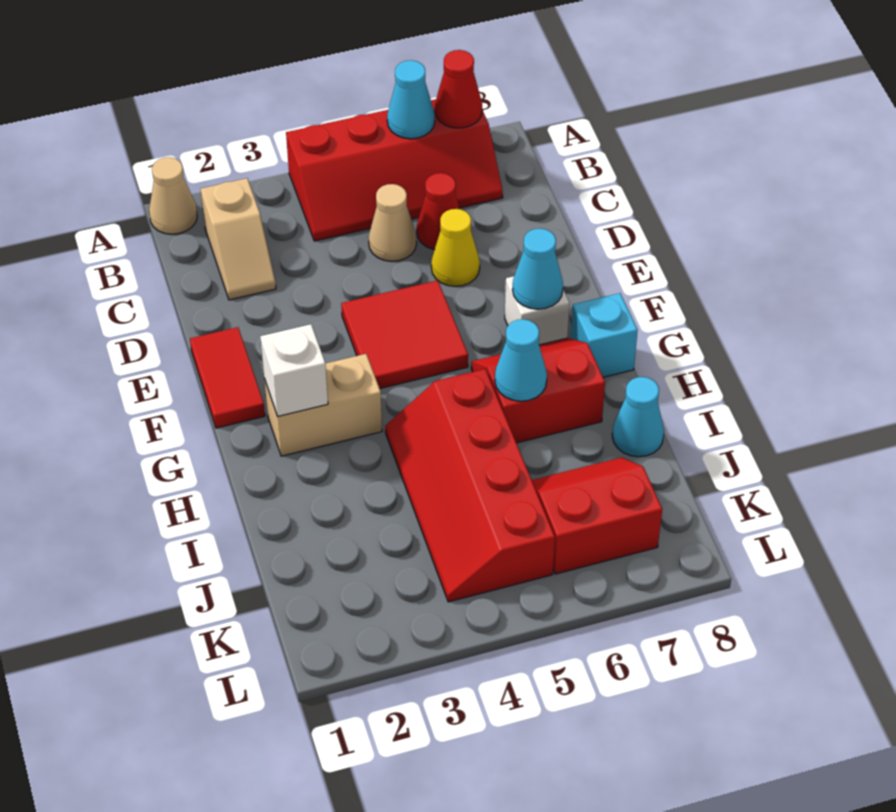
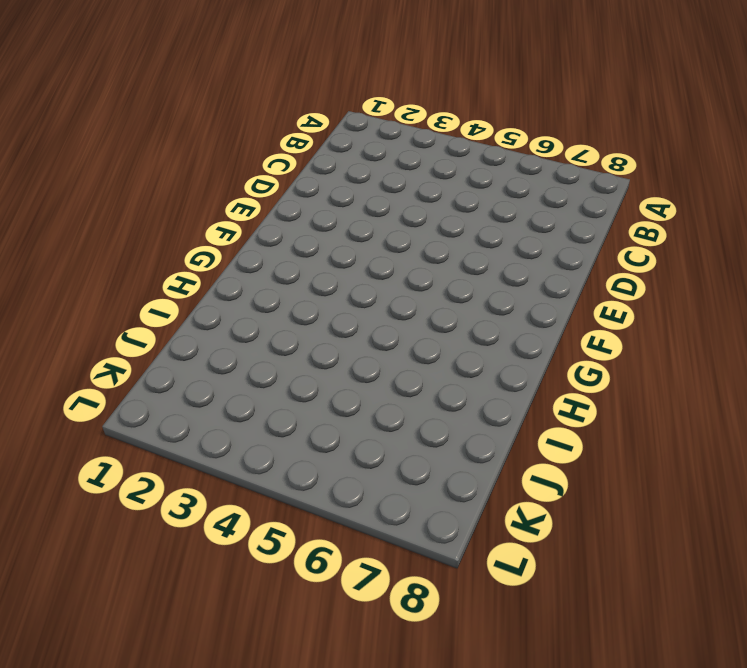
none -> tan 1x1 cone [149,157,197,234]
none -> red 2x4 slope [286,99,503,241]
none -> tan 1x2 slope [201,178,276,300]

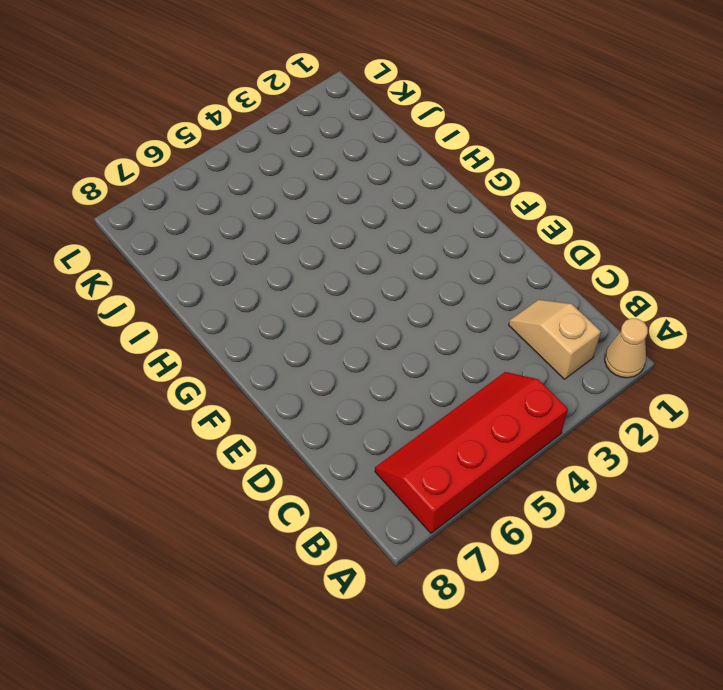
none -> tan 1x1 cone [369,184,417,261]
none -> red 1x1 cone [417,173,460,250]
none -> yellow 1x1 cone [431,209,480,286]

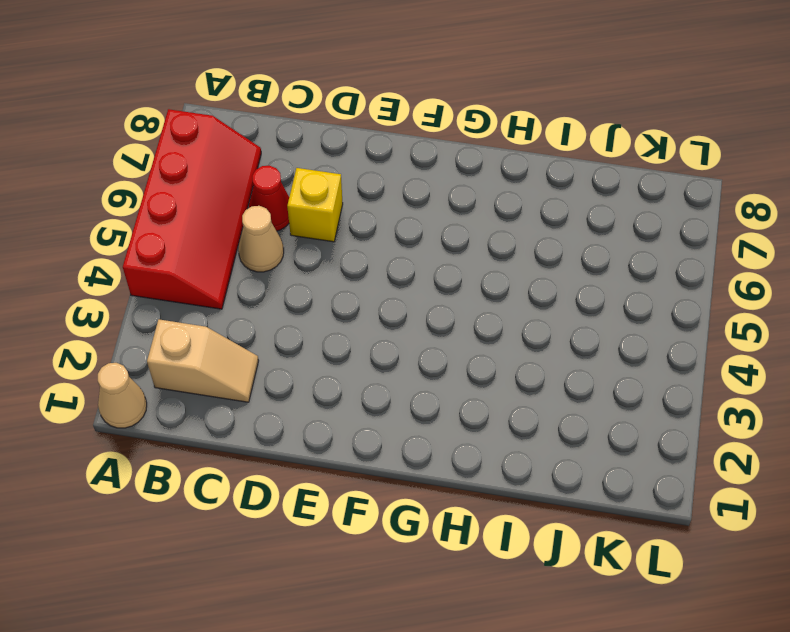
yellow 1x1 brick [287,168,343,242] -> yellow 1x1 cone [431,209,480,286]
none -> red 1x2 tile [190,327,265,428]
none -> red 2x2 tile [341,280,468,389]
none -> white 1x1 brick [505,276,570,345]

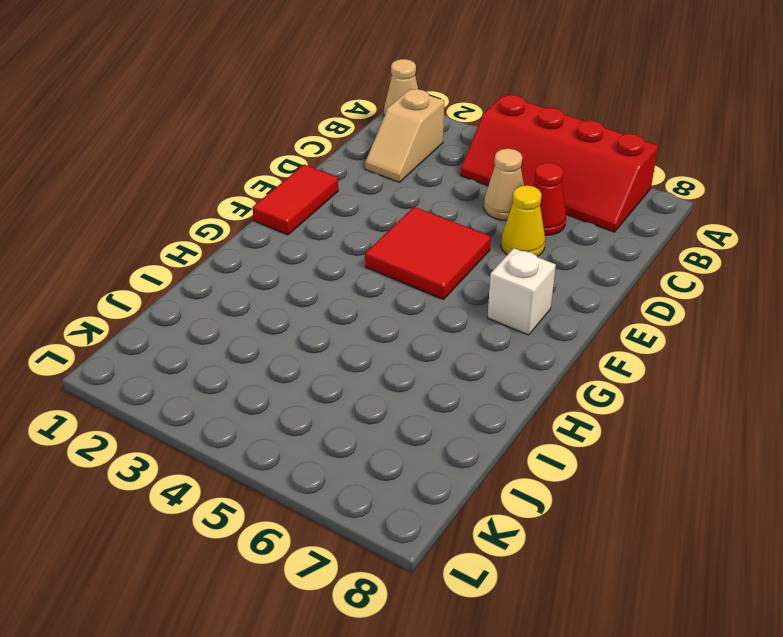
none -> tan 1x2 brick [265,354,382,456]
none -> red 2x2 slope [471,338,605,443]
none -> cyan 1x1 brick [571,293,638,377]

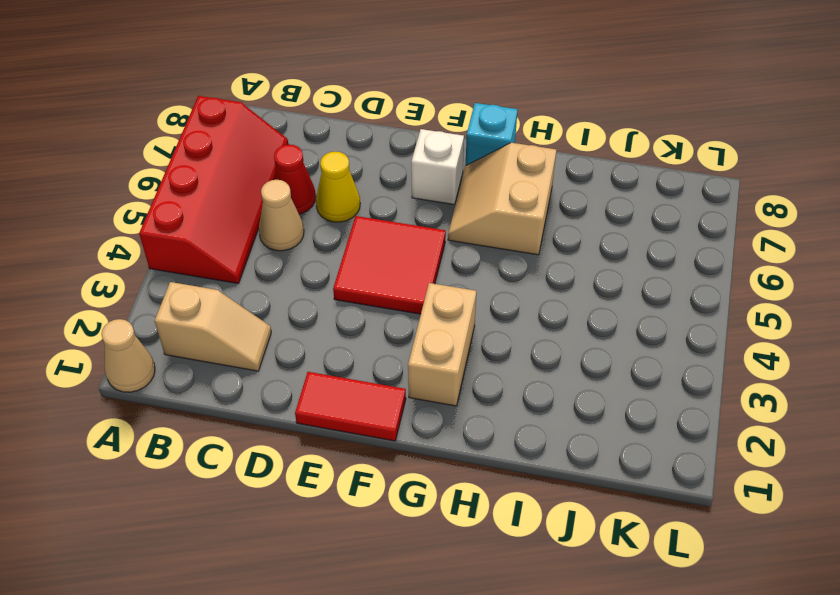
tan 2x2 slope [448,143,556,255] -> red 2x2 slope [471,338,605,443]
none -> red 2x4 slope [385,369,555,602]
none -> cyan 1x1 cone [612,377,664,457]
none -> red 2x2 slope [532,458,662,574]

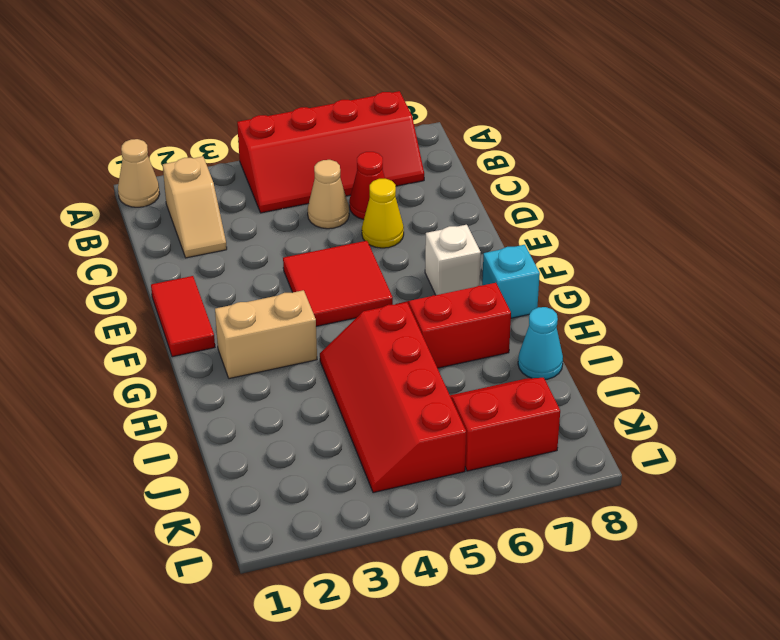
none -> cyan 1x1 cone [387,60,435,139]
none -> red 1x1 cone [435,50,482,128]
none -> cyan 1x1 cone [512,228,563,309]

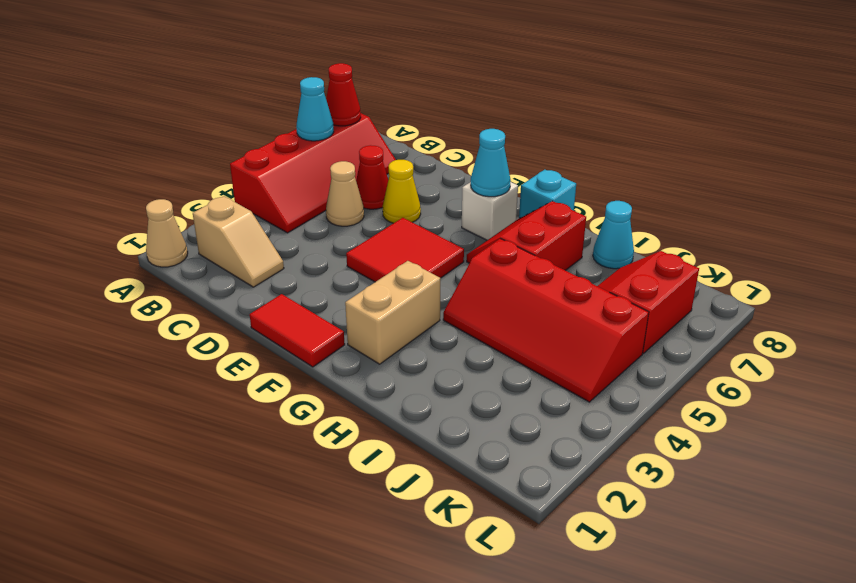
none -> white 1x1 brick [260,324,328,417]
none -> cyan 1x1 cone [495,319,547,401]

